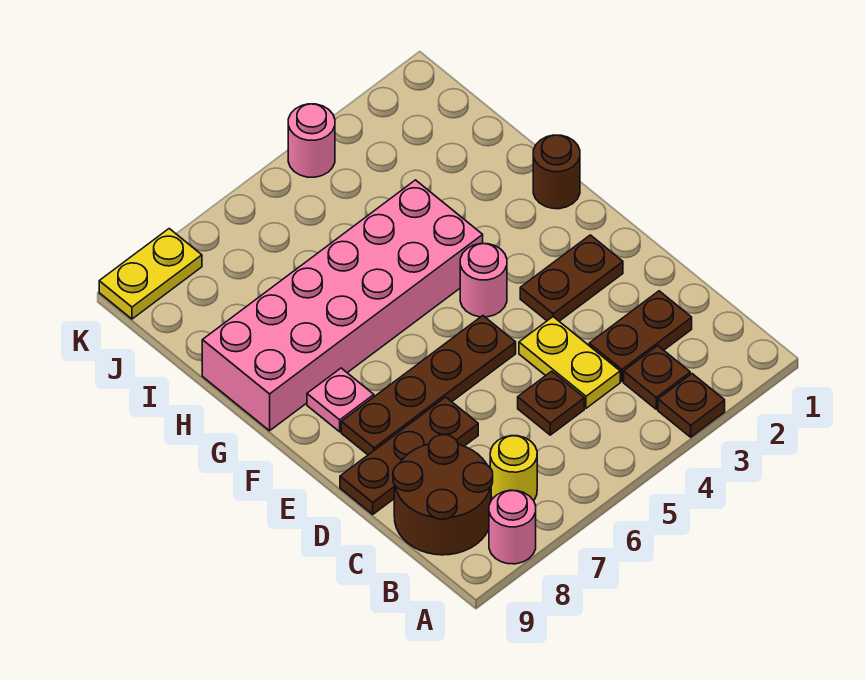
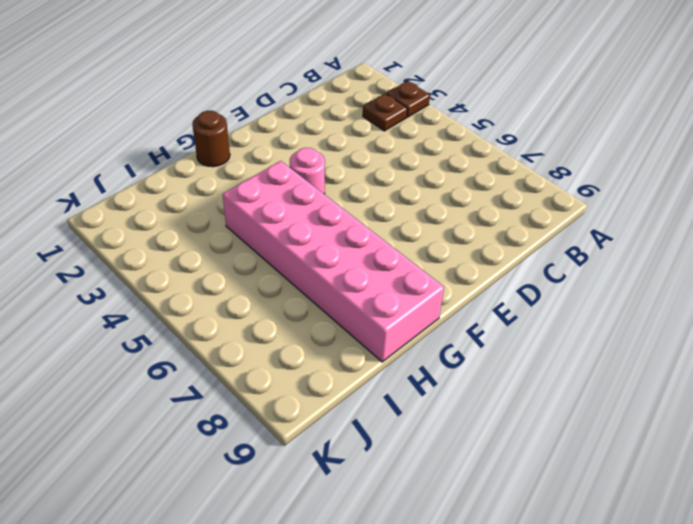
none -> pink 1x1 round brick [489,490,536,564]
none -> yellow 1x1 round brick [490,436,537,500]
none -> brown 2x2 round brick [393,435,493,555]

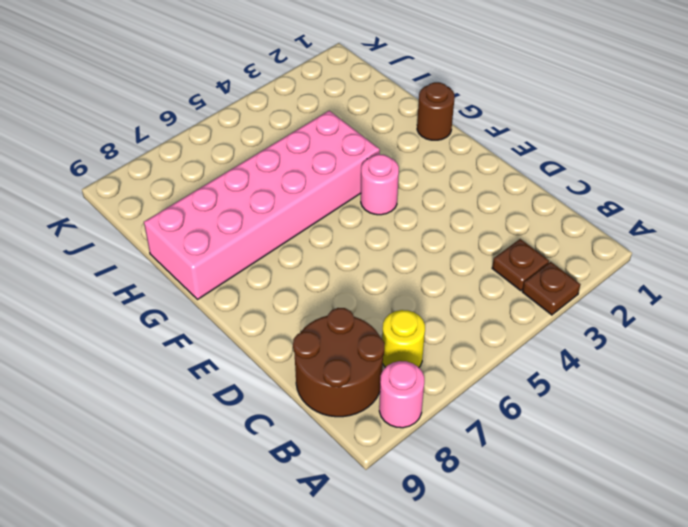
none -> brown 1x2 plate [589,291,692,381]
none -> yellow 1x2 plate [519,317,620,408]
none -> brown 1x1 plate [518,371,584,435]

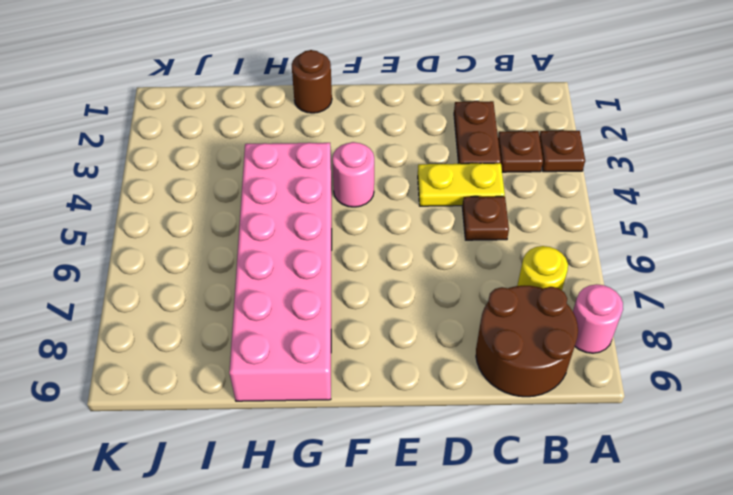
none -> brown 1x3 plate [340,397,478,514]
none -> brown 1x2 plate [520,235,623,321]
none -> brown 1x4 plate [341,316,516,455]

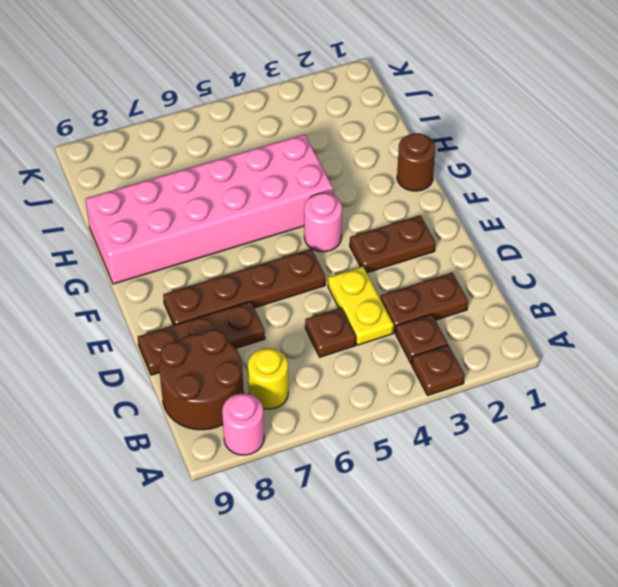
none -> pink 1x1 plate [307,368,374,432]
none -> pink 1x1 round brick [288,104,335,177]
none -> yellow 1x2 plate [99,229,202,319]

